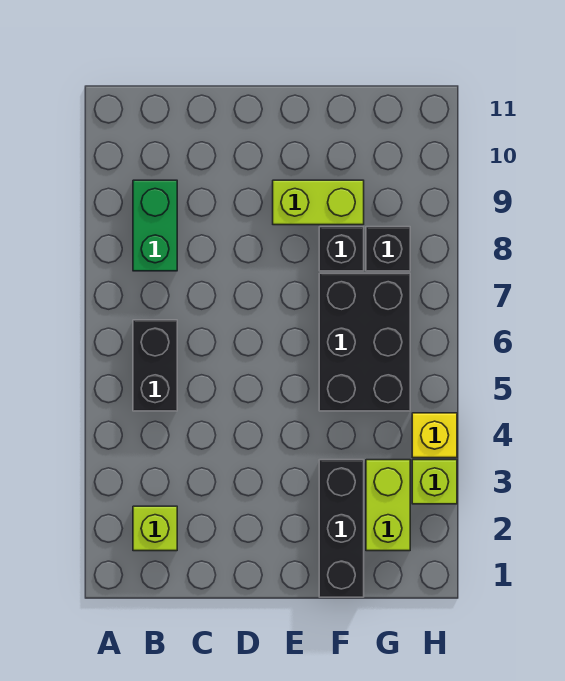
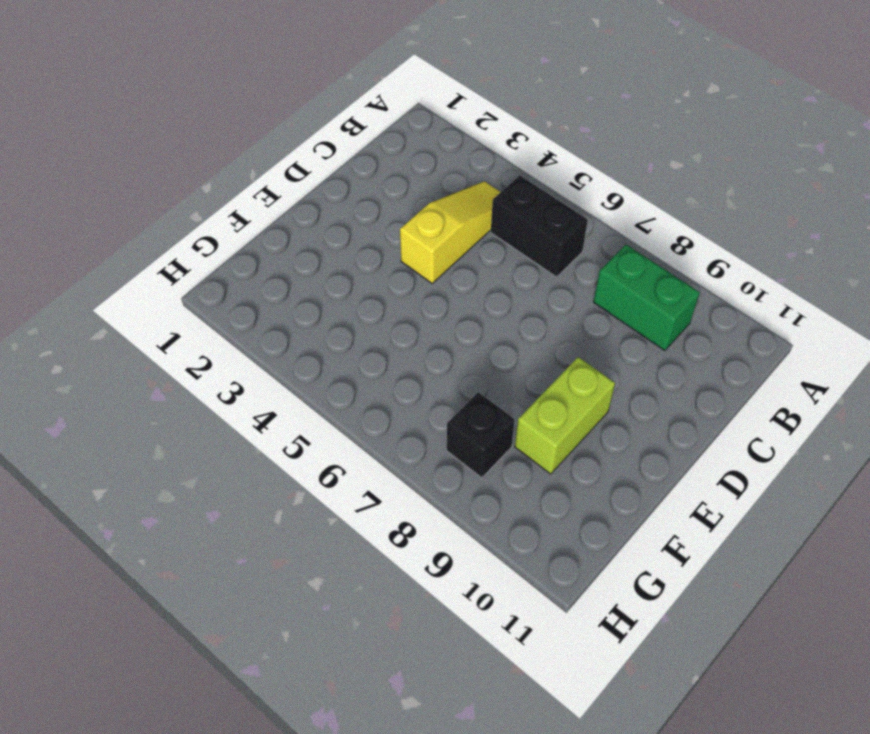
yellow 1x3 slope [400,181,500,283] -> none
none -> lime 1x1 brick [133,506,177,551]
none -> black 1x3 brick [319,460,364,597]

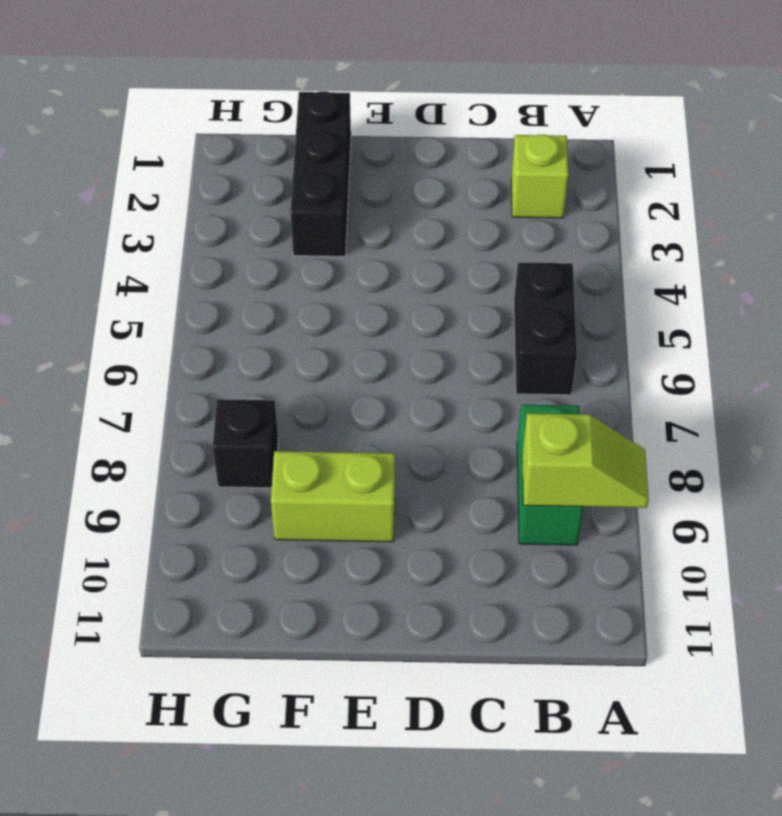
lime 1x2 slope [522,413,649,508] -> none
none -> black 2x3 brick [319,273,410,411]
none -> black 1x1 brick [319,227,364,271]

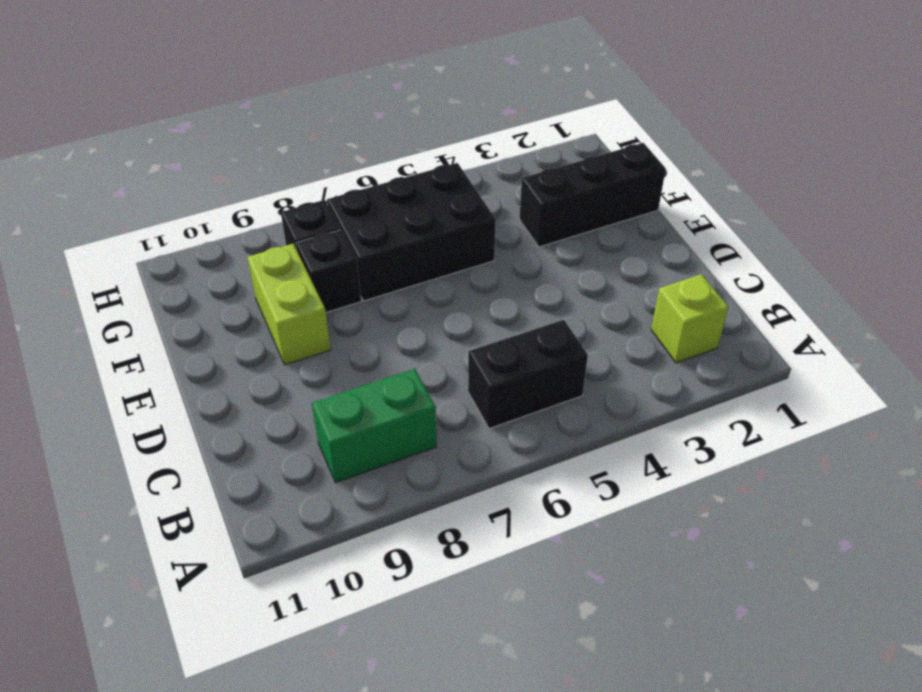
none -> lime 1x2 brick [366,460,410,551]
none -> lime 1x1 brick [412,460,457,504]

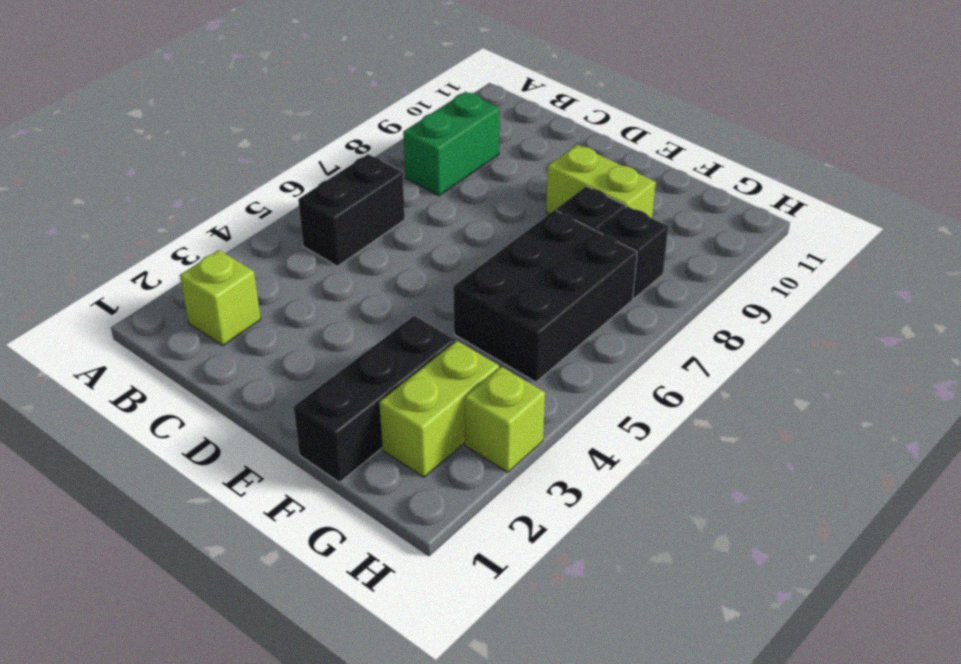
none -> yellow 1x1 brick [412,413,457,458]

